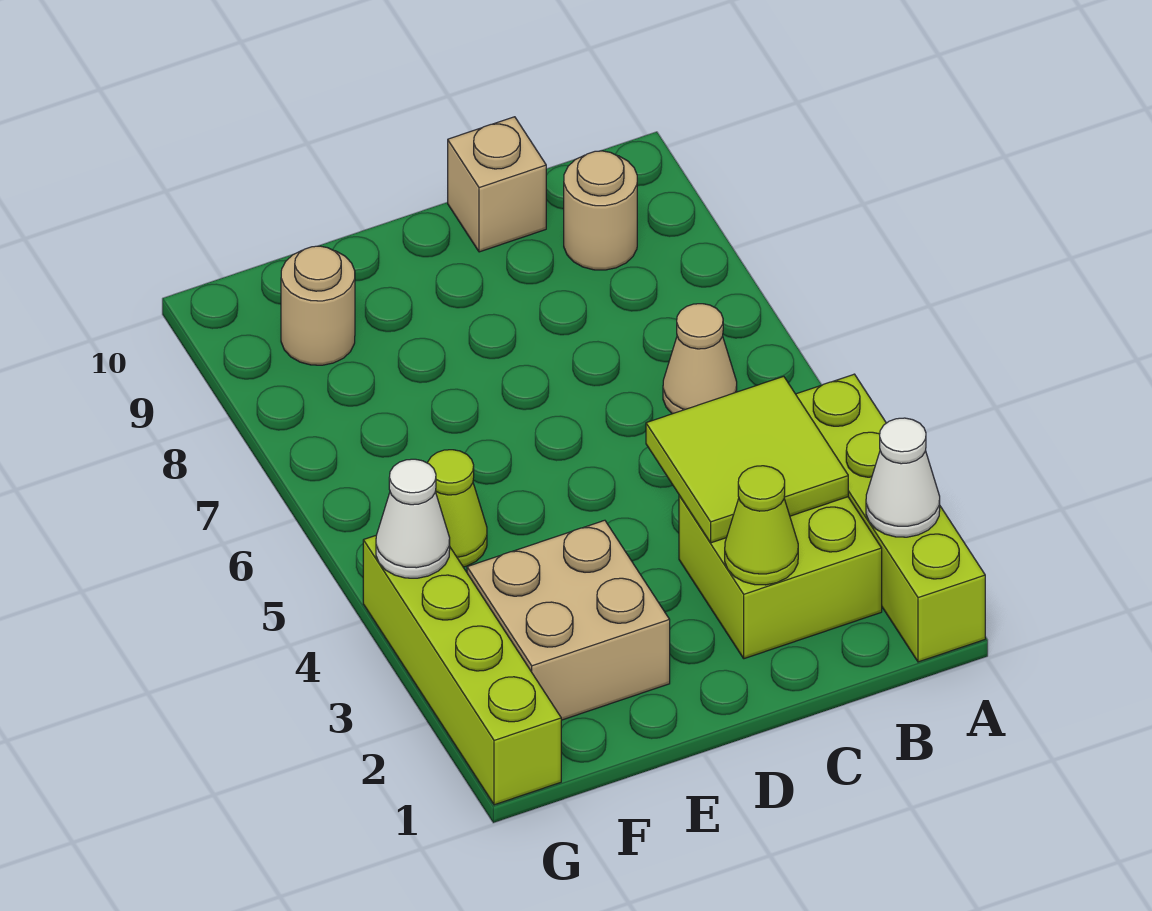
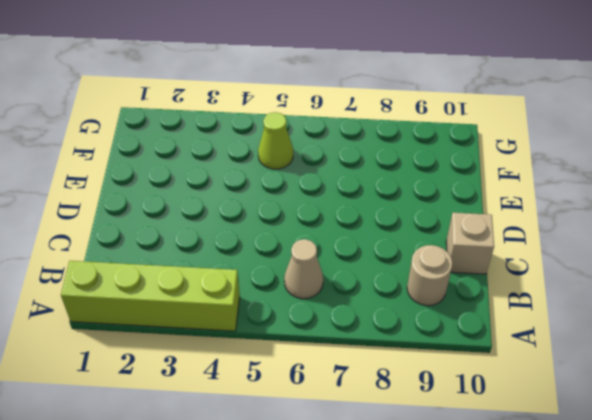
none -> lime 2x2 brick [679,495,882,659]
none -> tan 2x2 brick [467,520,670,720]
none -> tan 1x1 round brick [281,246,355,365]

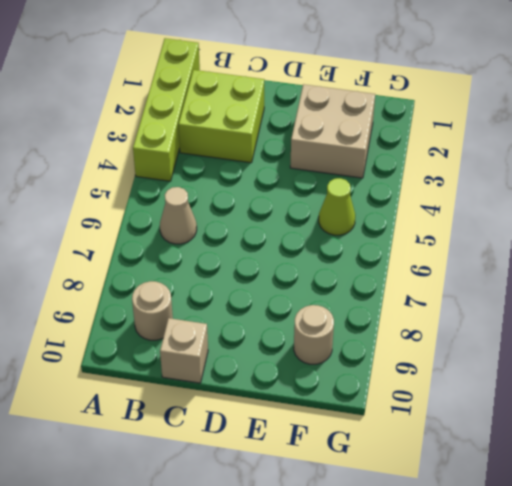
none -> lime 1x4 brick [363,536,561,805]
none -> white 1x1 cone [866,418,940,537]
none -> lime 2x2 tile [646,376,848,543]

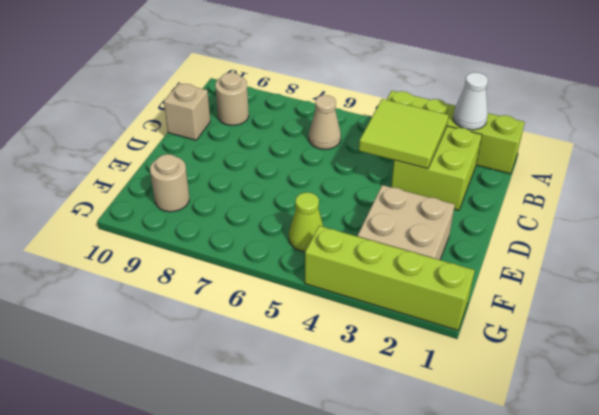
none -> lime 1x1 cone [725,466,798,585]
none -> white 1x1 cone [376,459,450,578]

